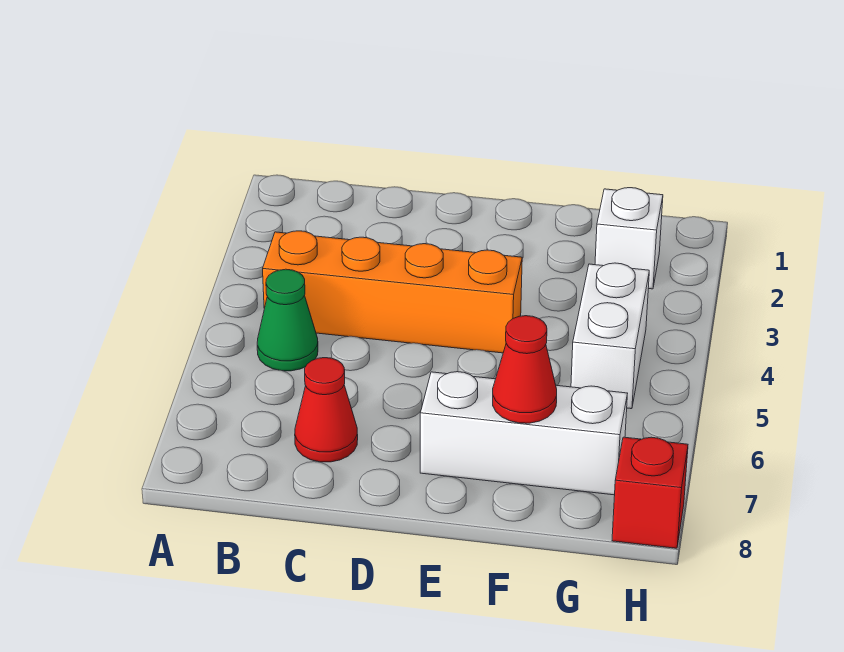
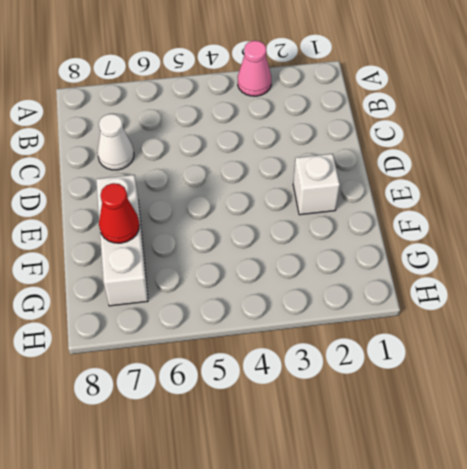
pink 1x1 cone [238,41,271,96] -> none
white 1x1 cone [97,114,134,170] -> red 1x1 cone [295,358,358,462]
white 1x1 brick [293,154,340,215] -> white 1x1 brick moved to [595,188,663,289]
none -> orange 1x4 brick [263,231,522,353]
none -> green 1x1 cone [257,269,318,371]

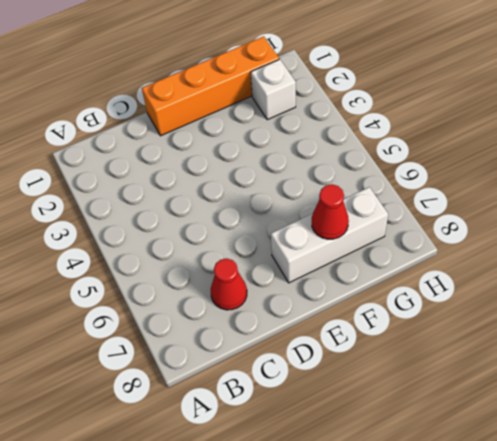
orange 1x4 brick [142,36,279,136] -> orange 1x4 brick moved to [263,231,522,353]
none -> green 1x1 cone [257,269,318,371]
none -> white 1x2 brick [571,263,649,409]

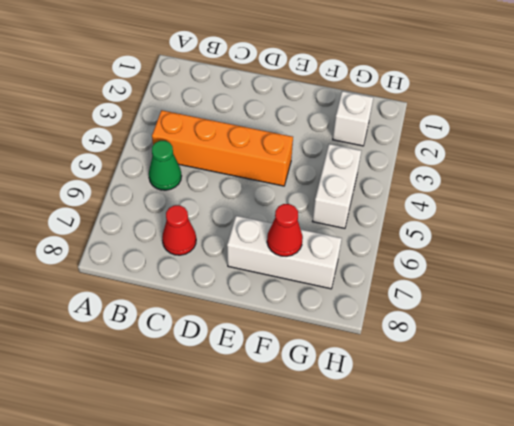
none -> red 1x1 brick [612,437,688,548]

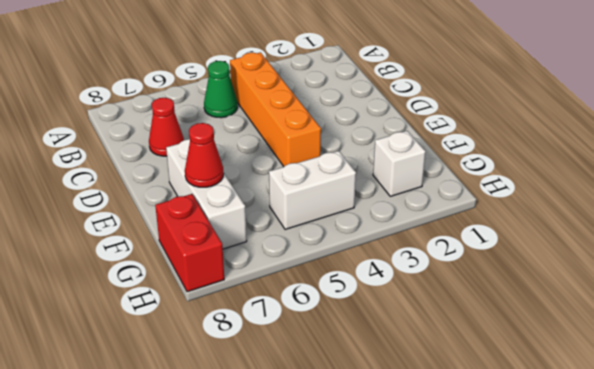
red 1x2 brick [155,194,224,292] -> red 1x1 brick [612,437,688,548]

